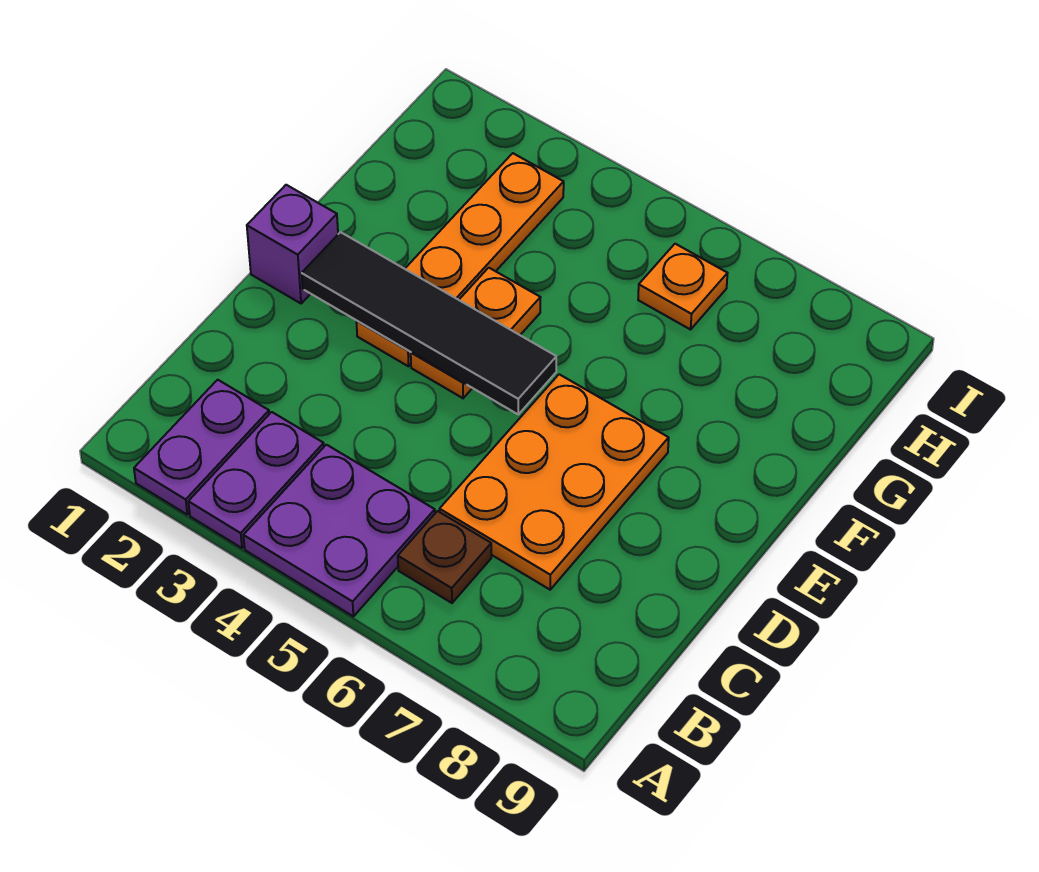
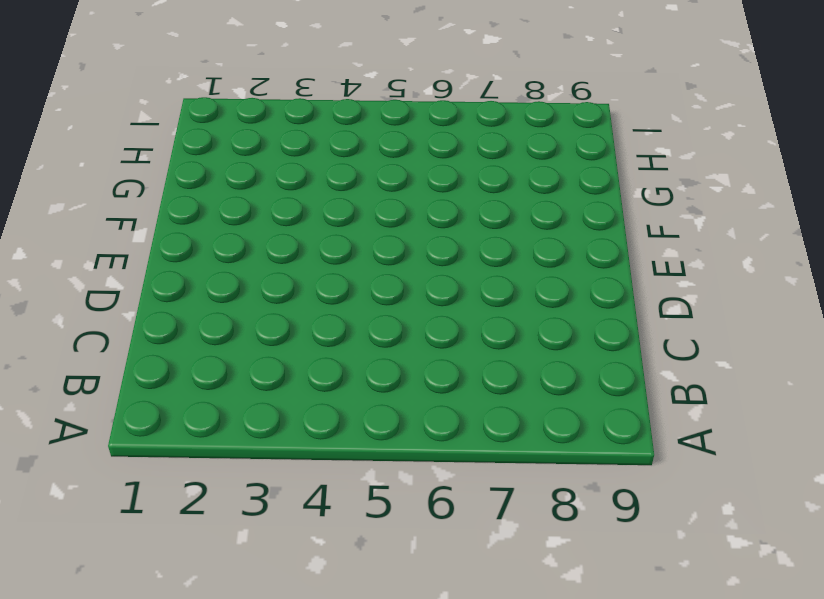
none -> purple 1x2 plate [134,380,269,515]
none -> purple 1x2 plate [188,412,324,548]

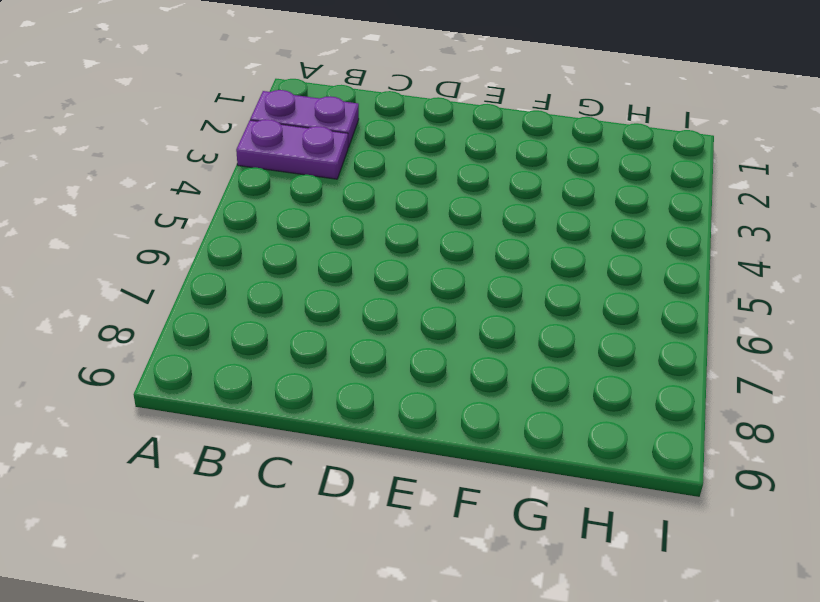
none -> purple 2x2 plate [243,445,435,616]
none -> brown 1x1 plate [398,511,491,603]

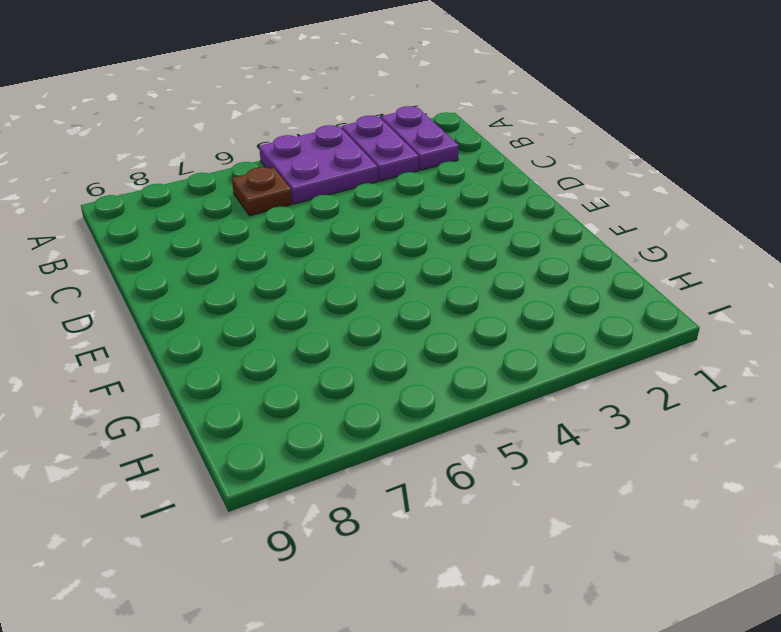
none -> orange 2x3 plate [440,374,669,590]
none -> purple 1x1 brick [247,185,338,303]

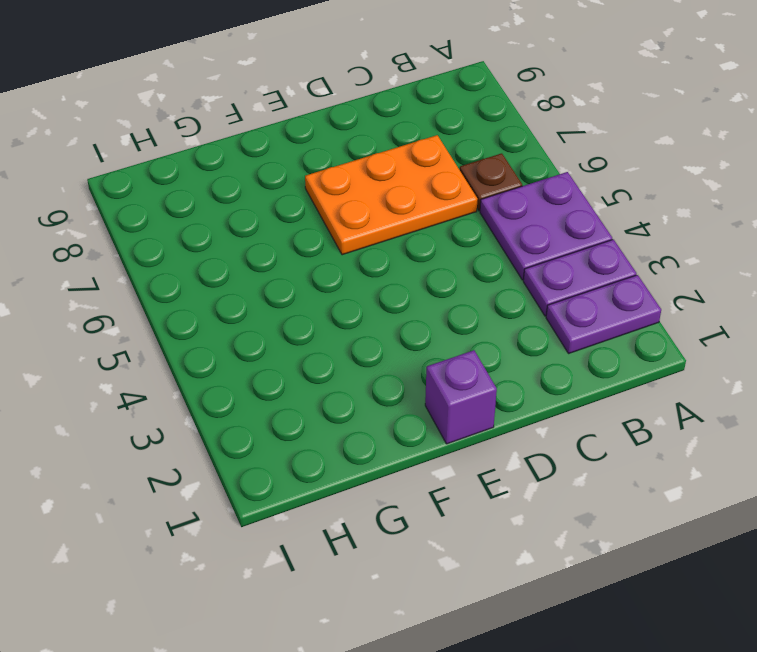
none -> orange 1x4 plate [356,153,564,366]
none -> orange 1x2 plate [411,268,541,398]

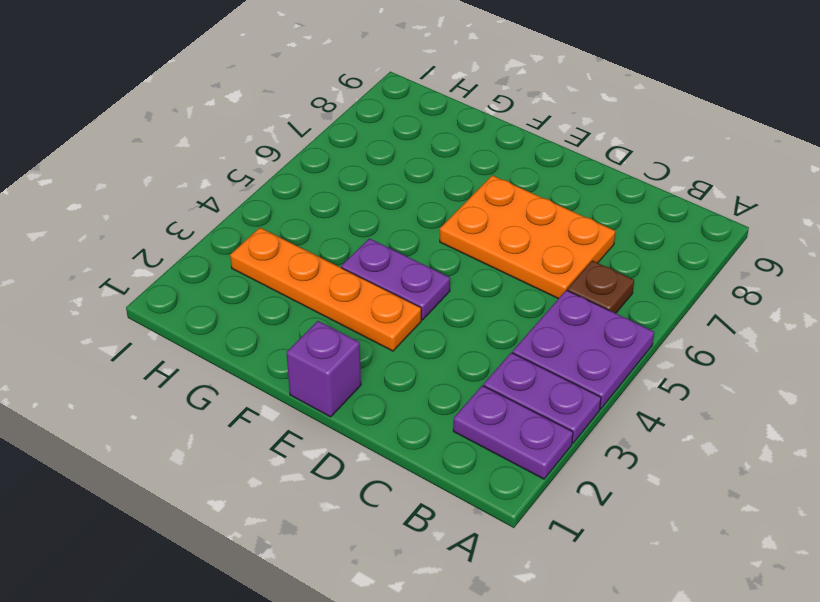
purple 1x2 plate [341,238,450,320] -> orange 1x2 plate [411,268,541,398]
none -> orange 1x1 plate [638,244,728,330]
none -> black 1x4 tile [302,232,556,414]

